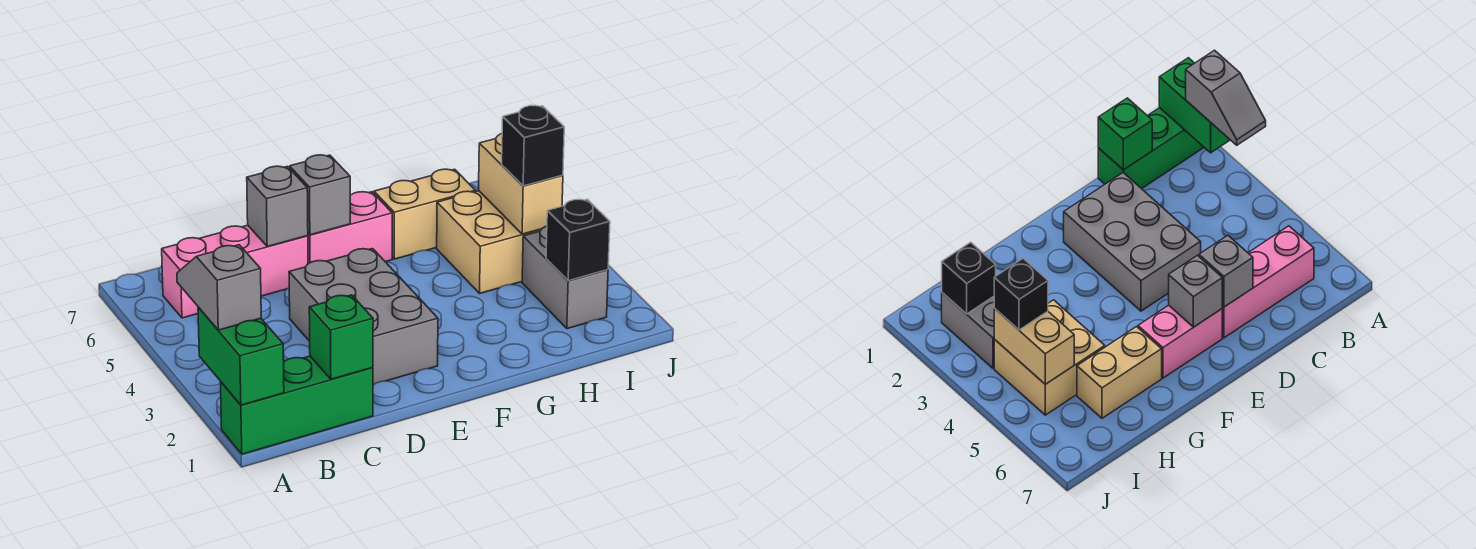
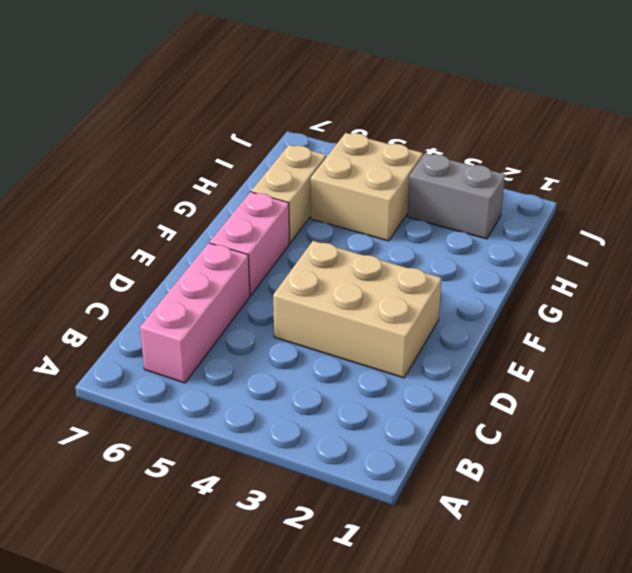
tan 2x3 brick [273,241,442,378] -> grey 2x3 brick [289,249,438,385]
none -> green 1x3 brick [220,356,373,454]
none -> green 1x2 brick [198,307,284,405]
none -> green 1x1 brick [309,295,373,379]

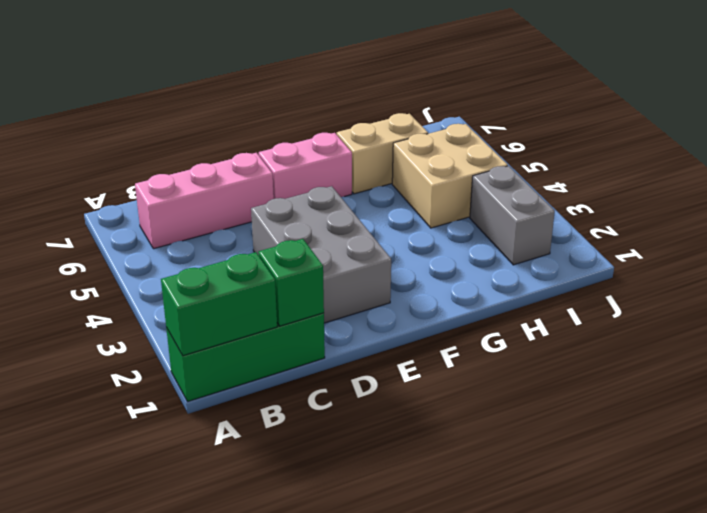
green 1x2 brick [161,252,277,356] -> green 1x2 brick turned to [198,307,284,405]
none -> grey 1x1 brick [247,166,308,246]
none -> grey 1x1 brick [290,155,350,235]
none -> black 1x1 brick [546,199,610,281]

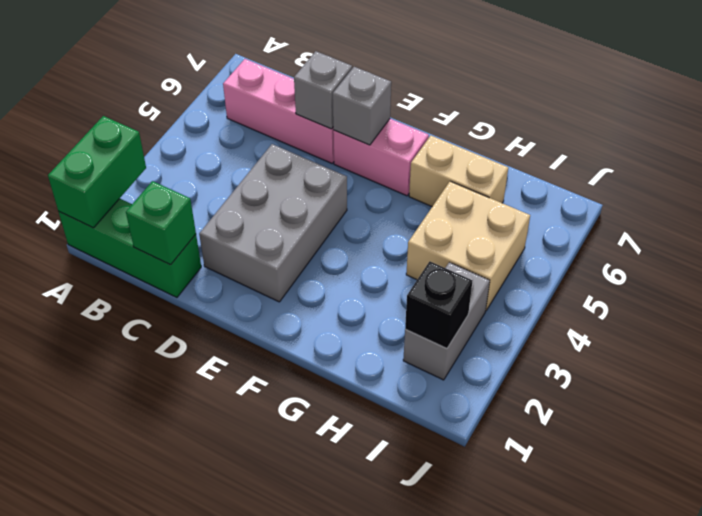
none -> tan 1x2 brick [479,134,563,234]
none -> grey 1x2 slope [177,245,261,330]
none -> black 1x1 brick [502,106,564,186]

